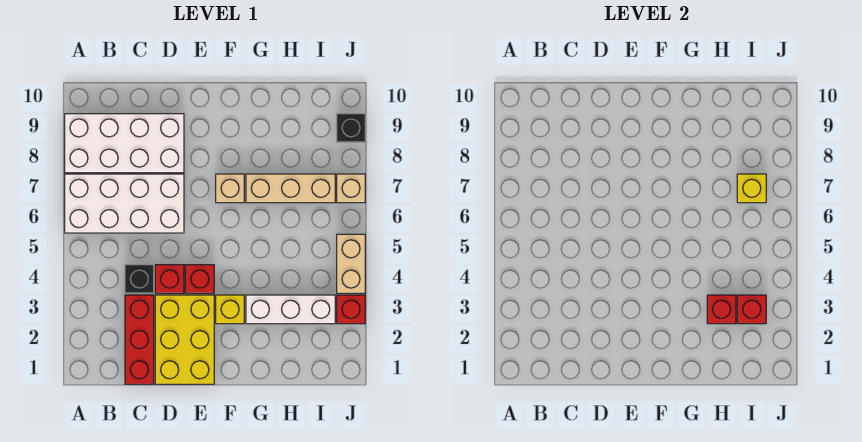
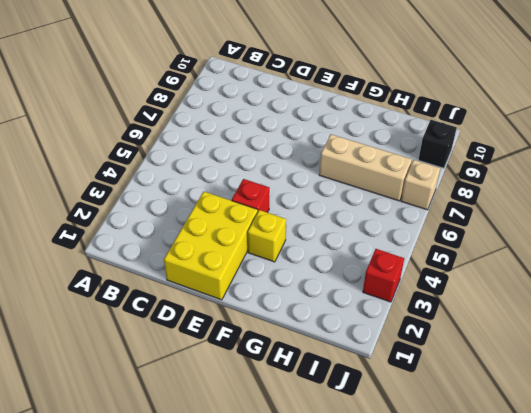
none -> white 2x4 brick [65,174,184,233]
none -> white 2x4 brick [65,114,184,173]
none -> red 1x3 brick [125,295,154,384]

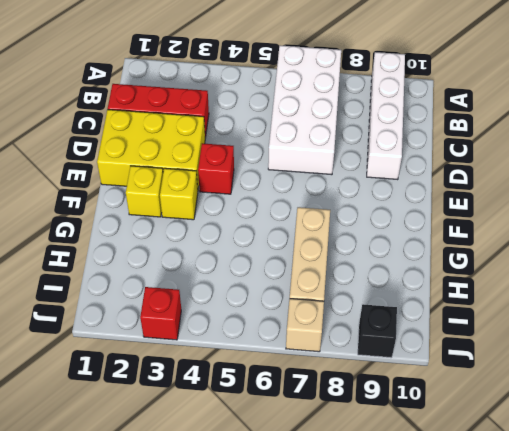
white 1x4 brick [367,52,405,180] -> white 2x4 brick [65,114,184,173]
yellow 1x1 brick [126,166,163,217] -> yellow 1x1 brick moved to [737,174,766,203]
none -> black 1x1 brick [125,265,154,293]
none -> red 1x1 brick [155,265,184,293]
none -> tan 1x1 brick [216,174,244,203]

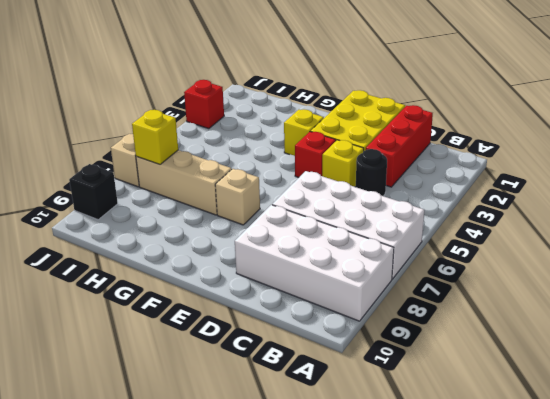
black 1x1 round brick [356,149,387,196] -> black 1x1 brick [125,265,154,293]
yellow 1x1 brick [322,140,364,187] -> red 1x1 brick [155,265,184,293]
none -> white 1x3 brick [246,295,335,324]
none -> tan 1x2 brick [337,234,365,293]
none -> red 1x1 brick [707,295,736,324]

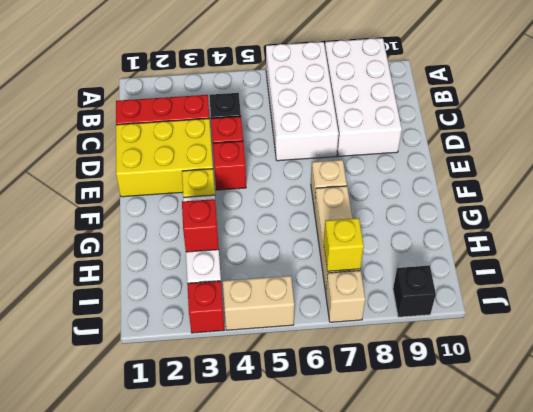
none -> red 1x1 brick [737,295,766,324]

